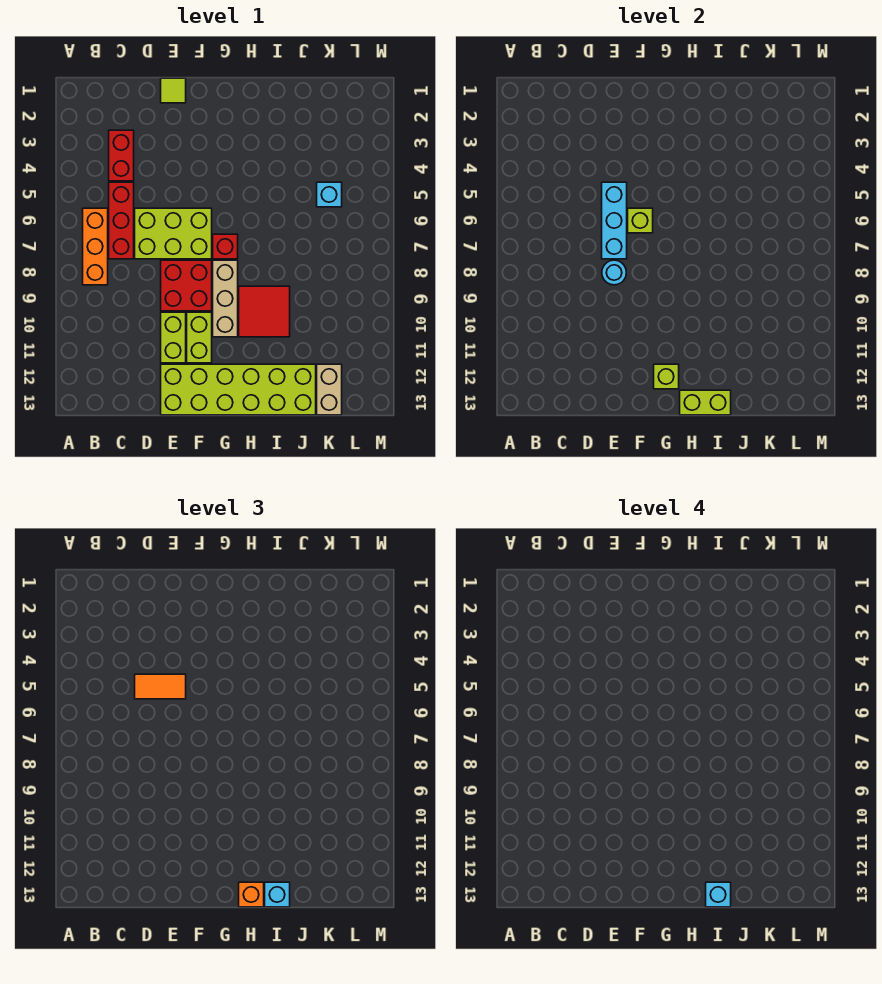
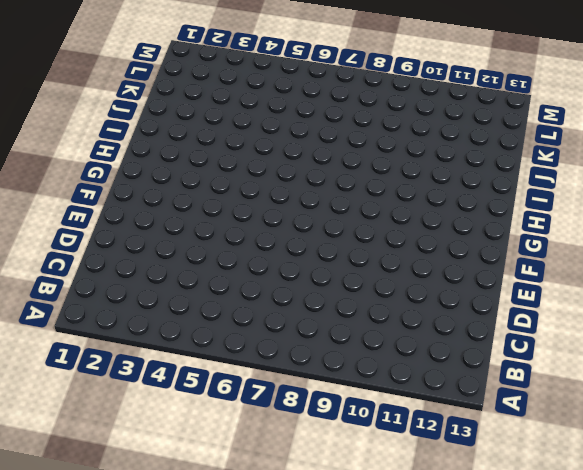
none -> orange 1x3 brick [83,208,108,285]
none -> red 1x2 brick [109,130,134,181]
none -> red 1x3 brick [109,182,134,259]

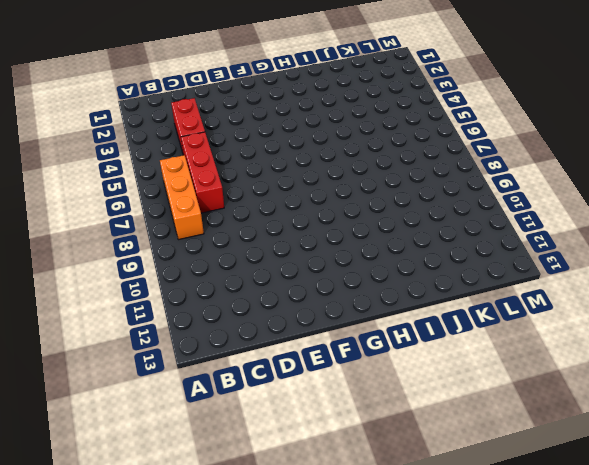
none -> lime 2x3 brick [135,208,212,259]
none -> lime 1x1 tile [161,78,186,103]
none -> red 2x2 brick [161,260,212,311]

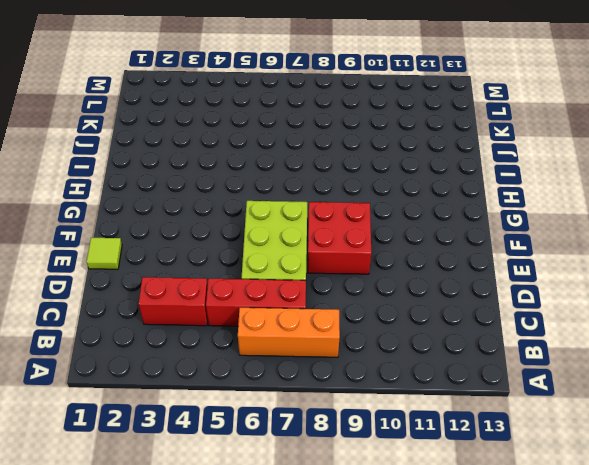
none -> lime 1x2 brick [161,312,186,363]
none -> lime 2x6 brick [161,364,316,415]
none -> lime 1x2 brick [187,312,212,363]

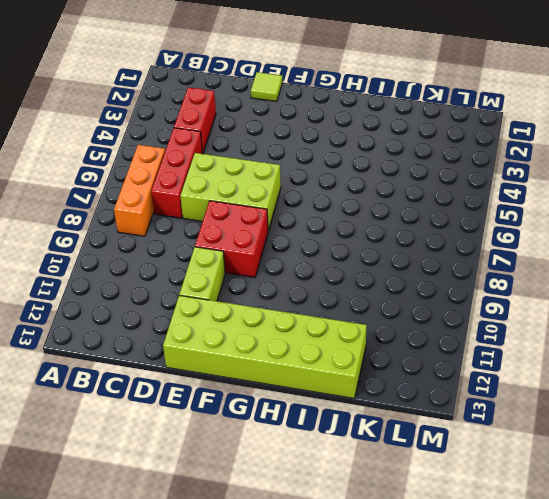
none -> lime 1x2 brick [187,312,212,363]
none -> red 1x1 brick [213,234,238,259]
none -> tan 1x3 brick [213,260,238,337]

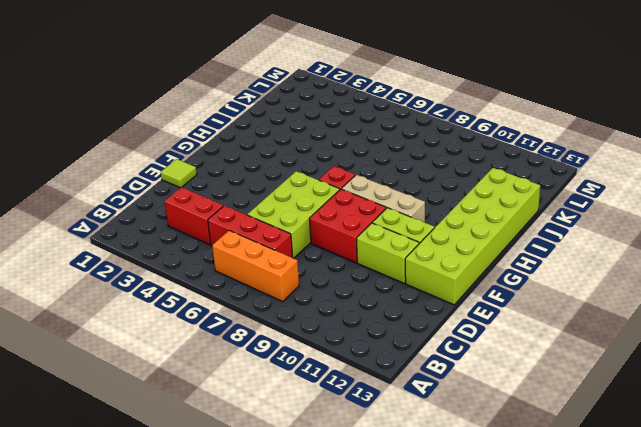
none -> red 2x2 tile [239,286,290,337]
none -> cyan 1x1 brick [317,182,342,207]
none -> tan 1x2 brick [317,364,342,415]

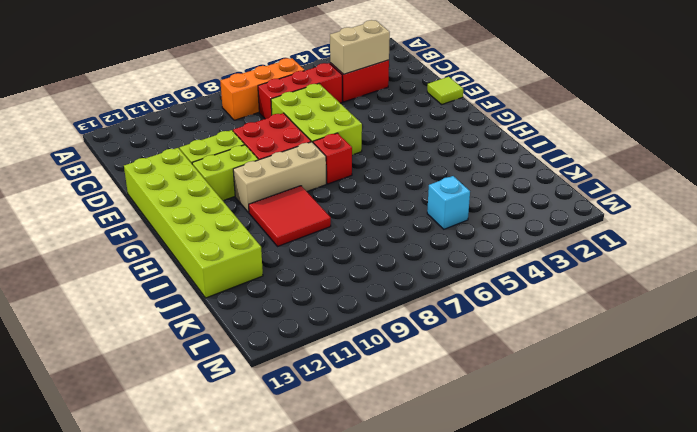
tan 1x2 brick [330,20,390,74] -> tan 1x2 brick moved to [317,364,342,415]
none -> cyan 1x3 brick [602,182,627,259]
none -> cyan 1x1 round brick [602,260,626,285]
none -> lime 1x1 brick [628,208,653,233]

